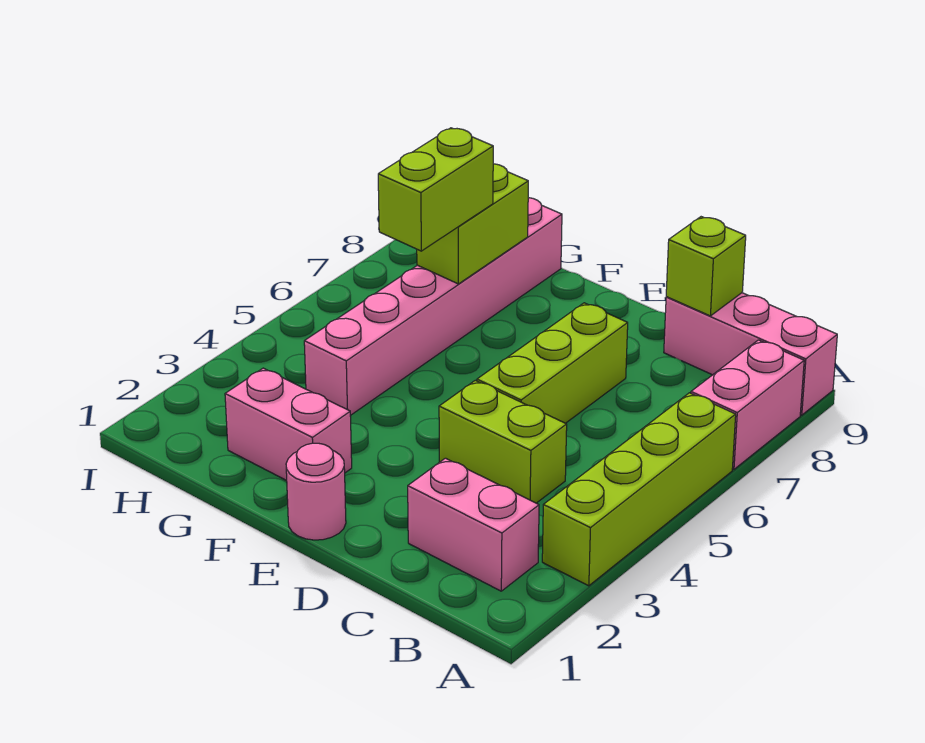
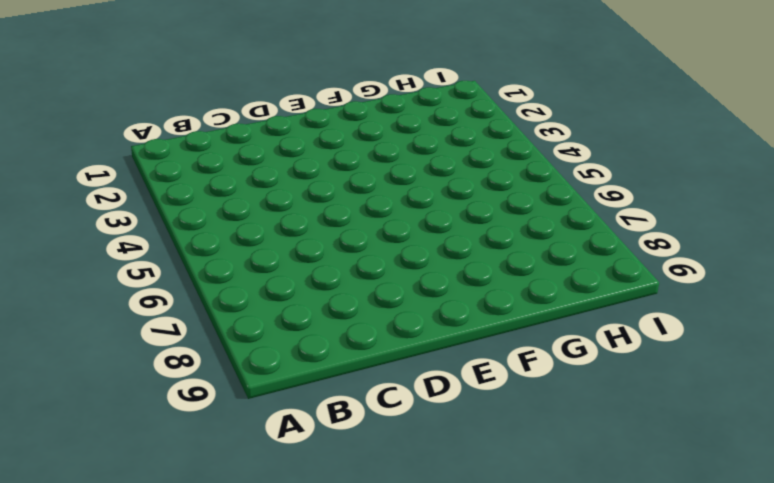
none -> lime 1x4 brick [542,393,736,586]
none -> pink 1x2 brick [691,340,804,469]
none -> pink 1x3 brick [664,293,837,415]

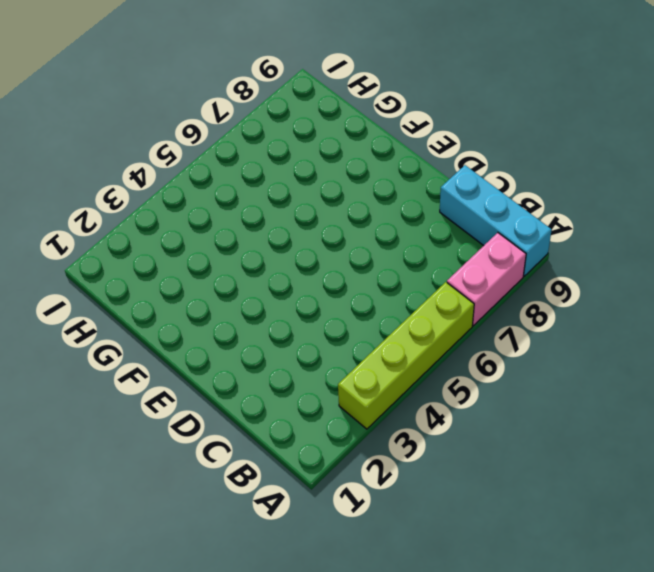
cyan 1x3 brick [440,165,552,276] -> pink 1x3 brick [664,293,837,415]
none -> pink 1x2 brick [408,458,539,591]
none -> lime 1x2 brick [439,380,567,503]
none -> lime 1x3 brick [477,303,628,423]

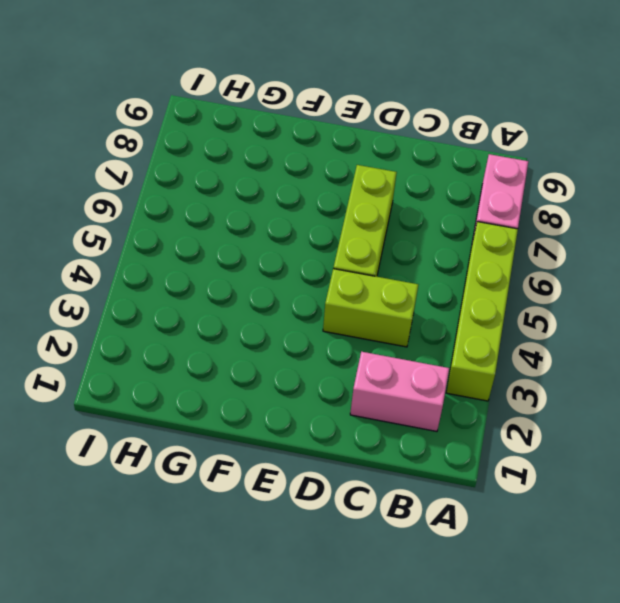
none -> pink 1x3 brick [664,293,837,415]
none -> pink 1x1 round brick [286,443,346,540]
none -> pink 1x2 brick [225,368,352,481]

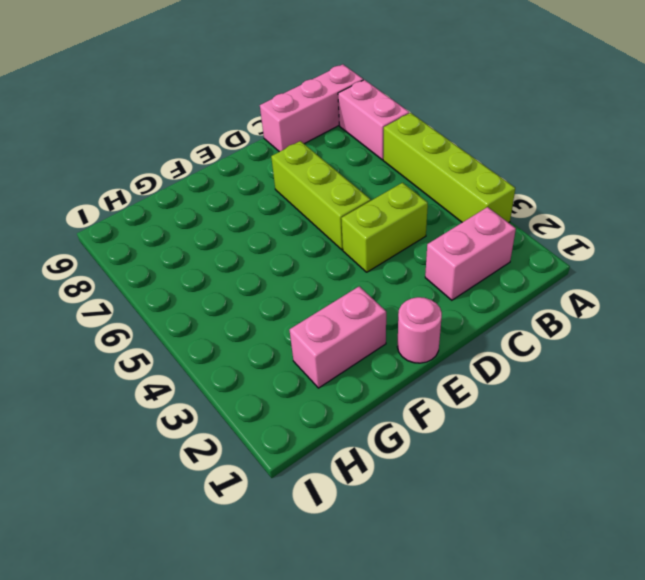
none -> pink 1x6 brick [304,198,562,416]
none -> lime 1x1 brick [666,217,746,316]
none -> lime 1x2 brick [417,164,528,284]

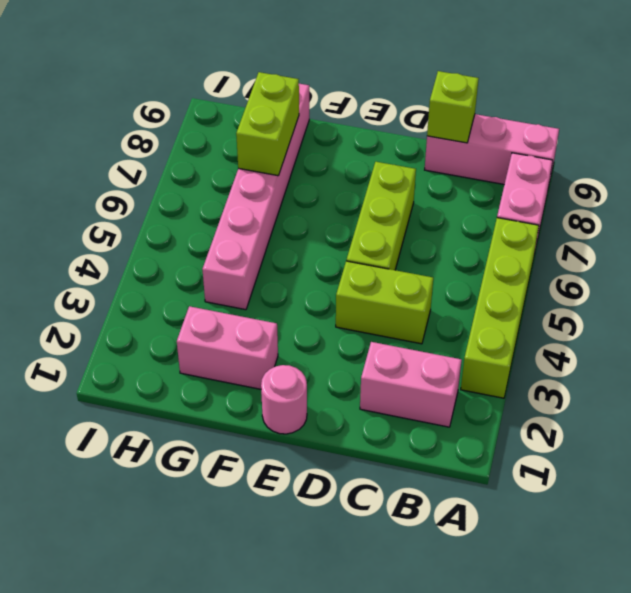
none -> lime 1x2 brick [378,128,493,251]

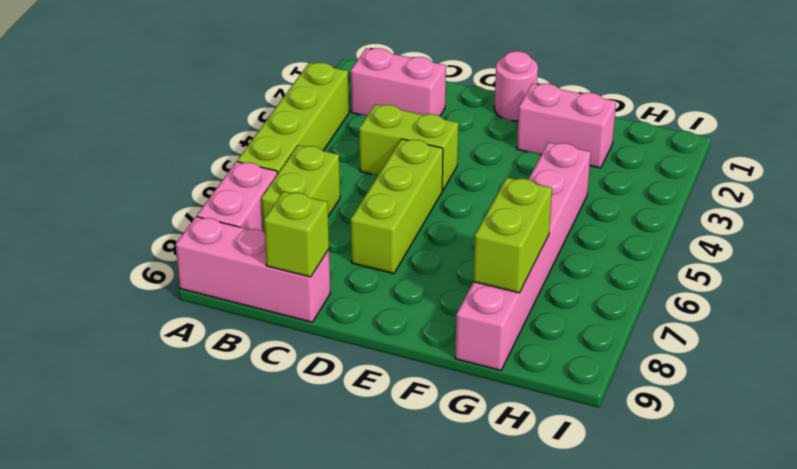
lime 1x2 brick [261,145,340,233] -> lime 1x2 brick moved to [378,128,493,251]

